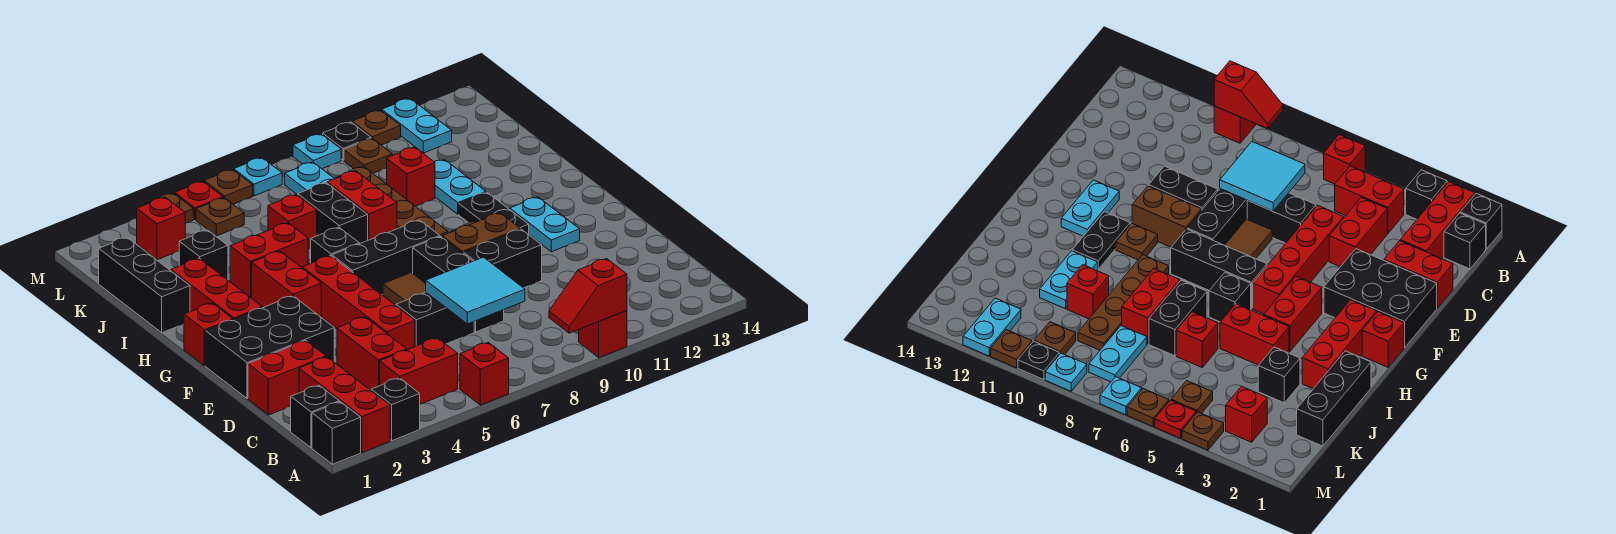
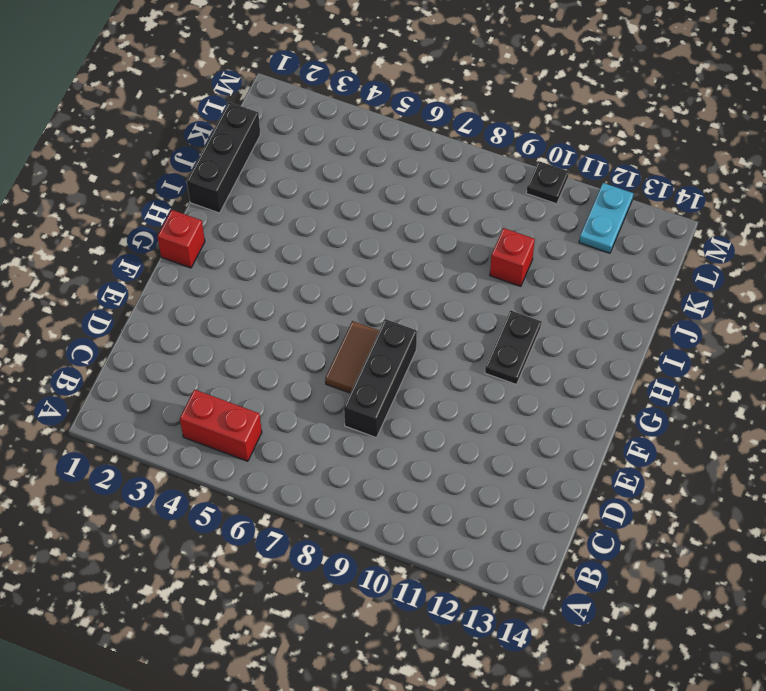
none -> black 1x1 brick [312,402,361,464]
none -> red 1x3 brick [299,357,390,453]
none -> black 1x1 brick [371,378,420,441]
none -> red 1x1 brick [460,342,509,405]

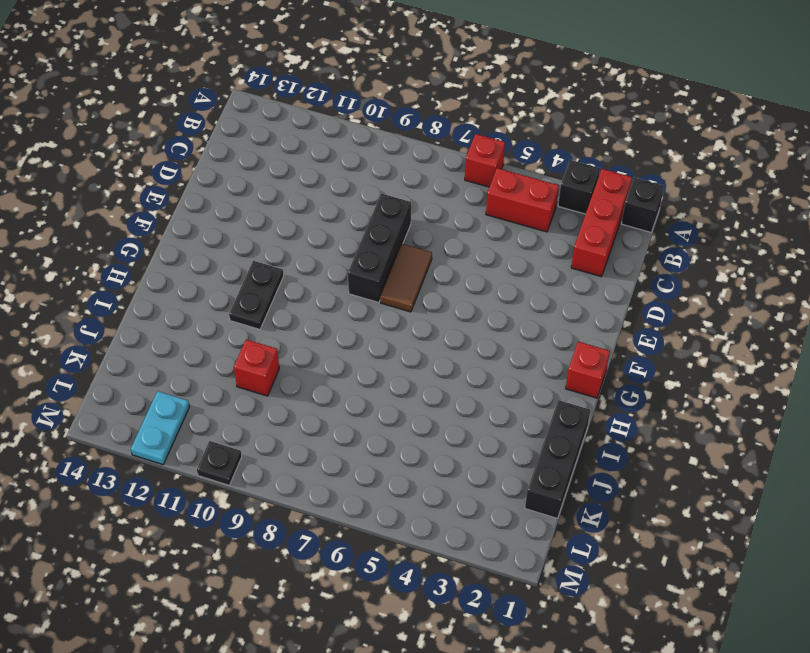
none -> red 1x1 brick [579,311,627,358]
none -> black 1x1 brick [290,385,339,448]
none -> red 1x2 brick [337,317,407,390]
none -> red 1x2 brick [248,341,326,415]

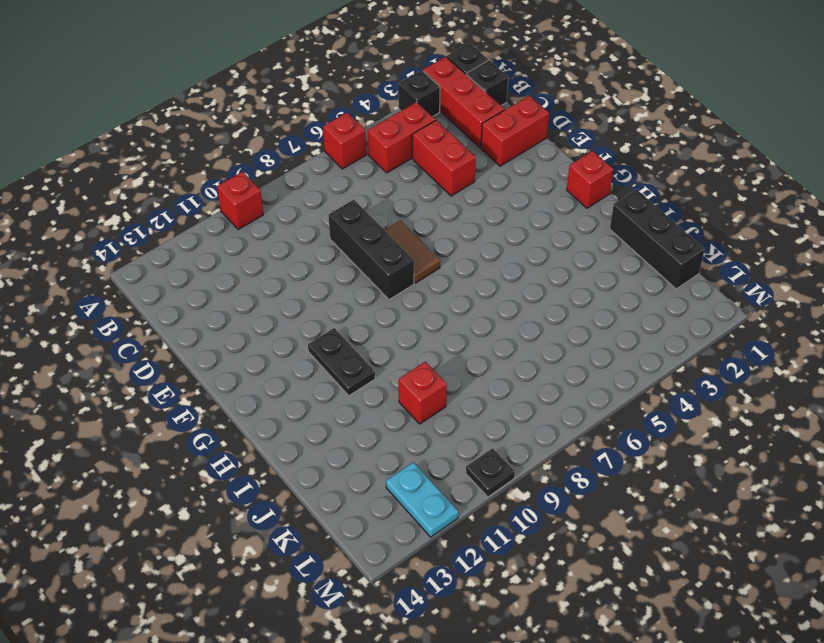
none -> red 1x4 brick [303,256,415,350]
none -> black 1x2 brick [396,292,474,346]
none -> black 2x3 brick [205,296,334,399]
none -> black 1x2 brick [464,229,542,288]

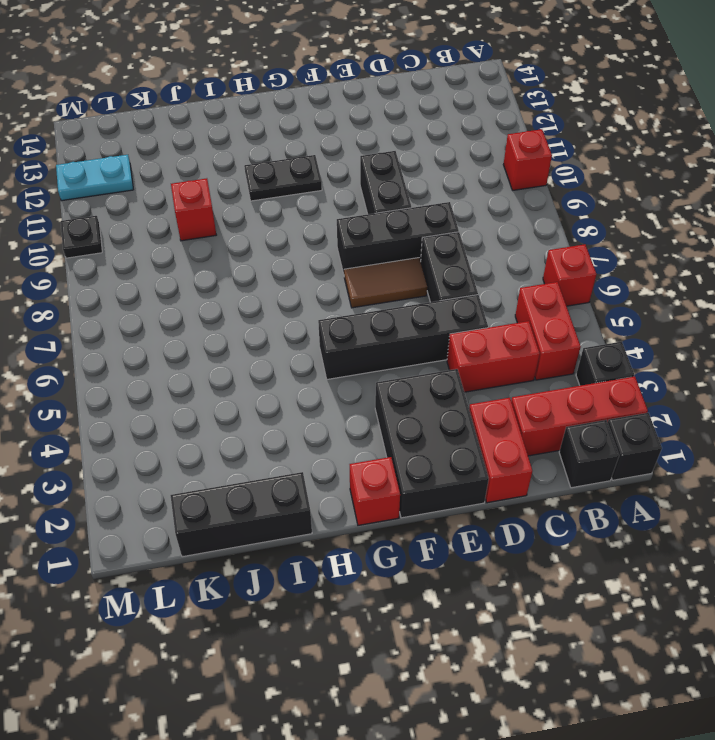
black 1x4 brick [318,295,488,379] -> red 1x4 brick [303,256,415,350]
none -> brown 1x2 brick [442,213,520,254]
none -> cyan 1x2 plate [510,197,580,252]
none -> red 1x3 brick [171,258,262,319]
none -> red 1x2 brick [252,251,321,317]

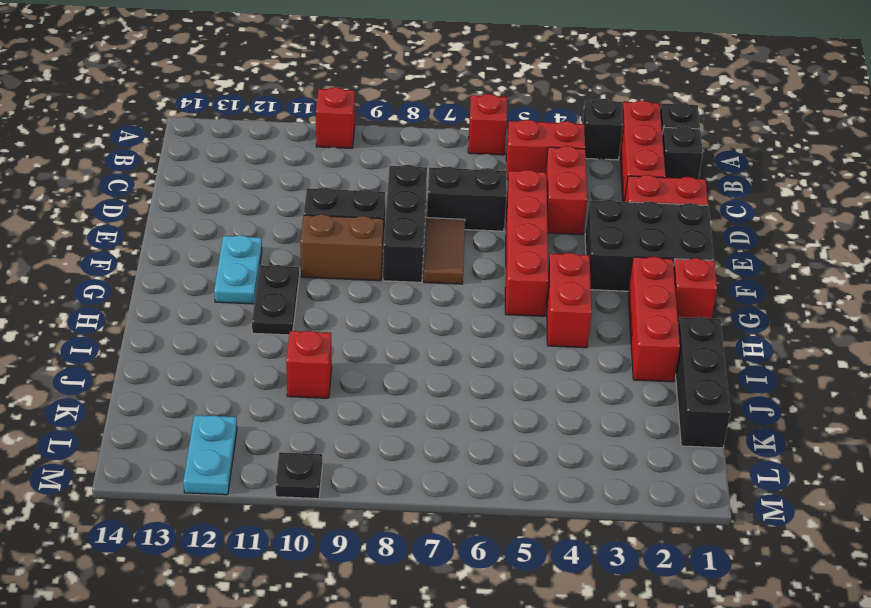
none -> black 1x3 brick [332,220,440,295]
none -> brown 1x1 plate [1116,223,1158,260]
none -> black 1x1 brick [310,227,359,263]
none -> brown 1x4 plate [336,167,448,237]

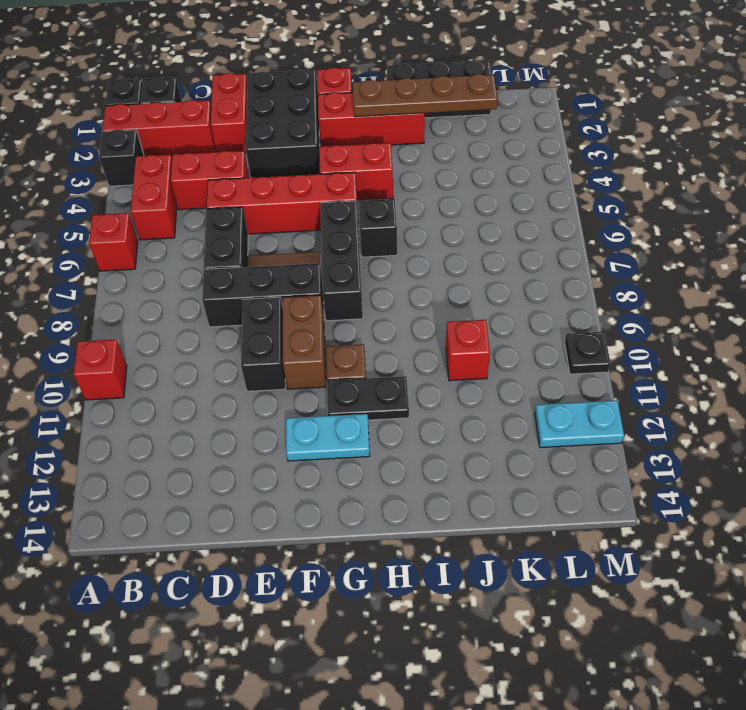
brown 1x4 plate [353,74,498,117] -> brown 1x4 plate moved to [336,167,448,237]
none -> red 1x2 brick [230,223,308,297]
none -> black 1x2 brick [298,183,368,244]
none -> red 1x2 brick [327,171,397,240]
none -> cyan 1x2 plate [434,159,486,214]

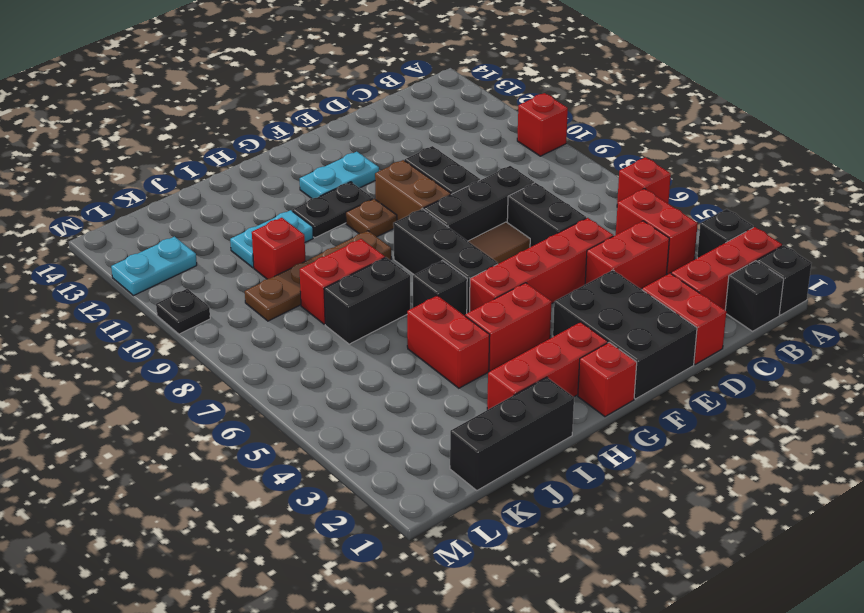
none -> black 1x1 brick [179,230,228,280]
none -> red 1x1 brick [268,194,317,249]
none -> cyan 1x2 plate [285,162,334,195]
none -> red 1x1 brick [137,197,185,260]

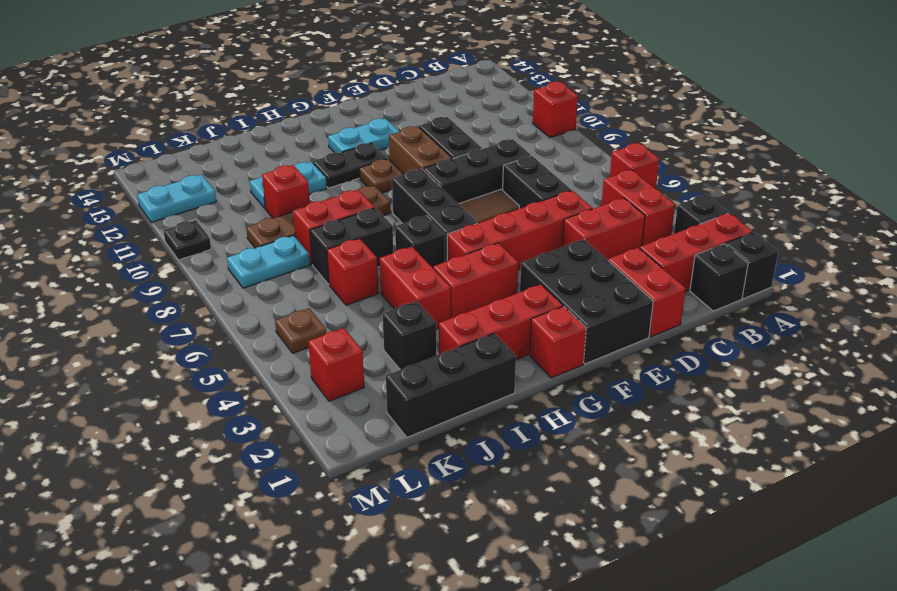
none -> brown 1x1 plate [344,138,392,173]
none -> brown 1x1 plate [145,193,193,223]
none -> red 1x1 plate [175,181,223,219]
none -> brown 1x1 plate [204,169,253,204]

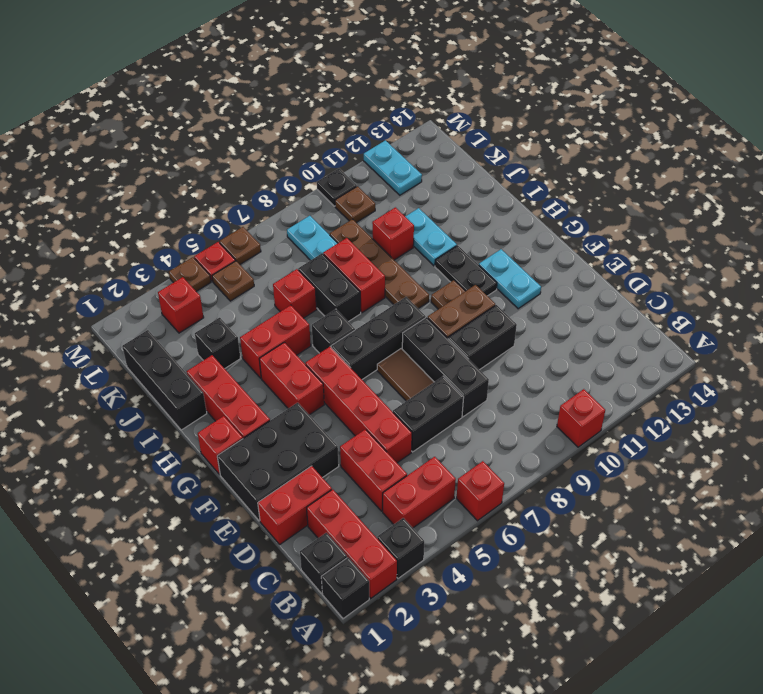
none -> cyan 1x1 plate [234,157,282,196]
none -> cyan 1x1 plate [293,134,341,169]
none -> brown 1x1 plate [352,110,401,145]
none -> red 1x2 slope [549,259,627,333]

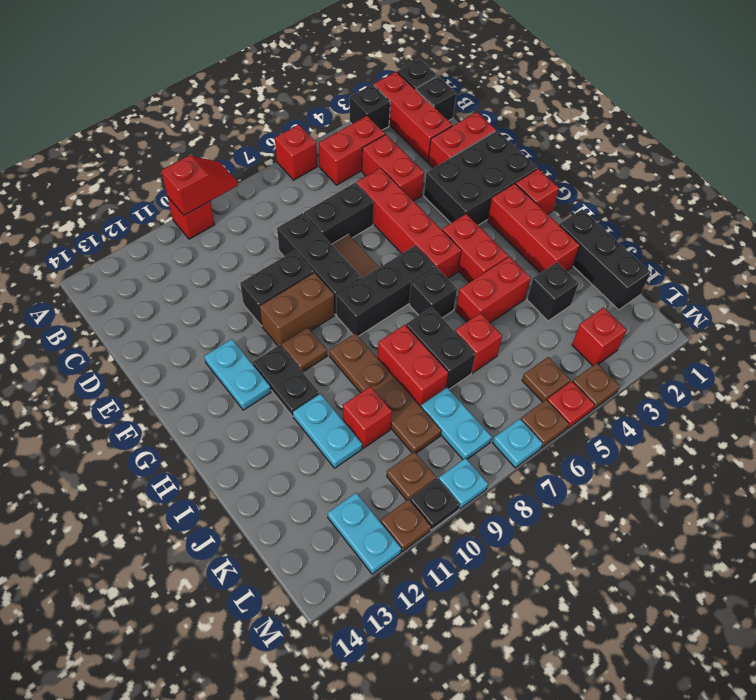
none -> cyan 2x2 tile [426,257,525,324]

